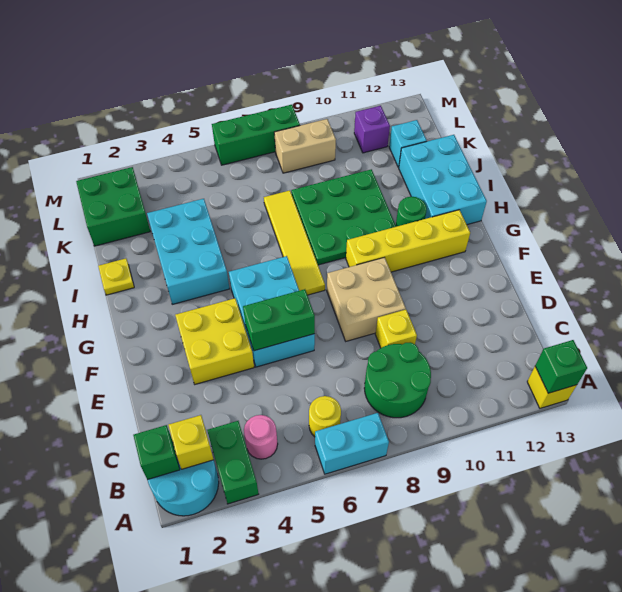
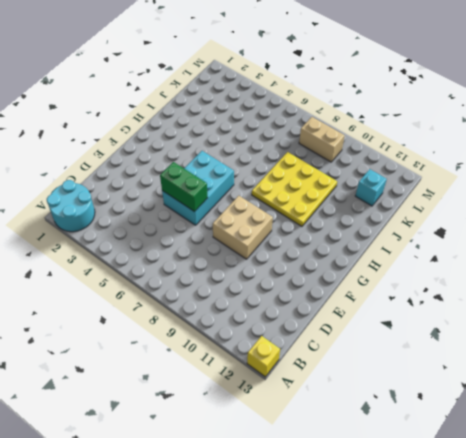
yellow 3x3 plate [252,152,337,226] -> green 3x3 plate [291,169,396,265]
none -> green 1x2 brick [207,421,259,504]
none -> cyan 1x2 brick [315,413,389,474]
none -> pink 1x1 round brick [244,415,278,459]

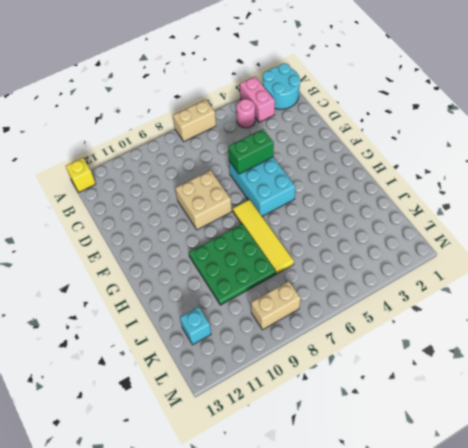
pink 1x2 brick [240,77,275,122] -> green 1x2 brick [207,421,259,504]
tan 1x2 brick [173,100,216,141] -> cyan 1x2 brick [315,413,389,474]
none -> yellow 1x1 round brick [309,396,341,437]
none -> green 2x2 round brick [364,342,431,418]
none -> yellow 1x1 brick [375,310,417,348]

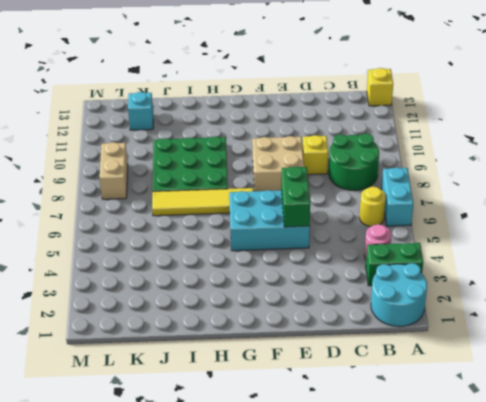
none -> yellow 2x2 brick [175,298,254,384]
none -> yellow 1x4 brick [346,210,470,272]
none -> cyan 2x3 brick [147,199,230,304]

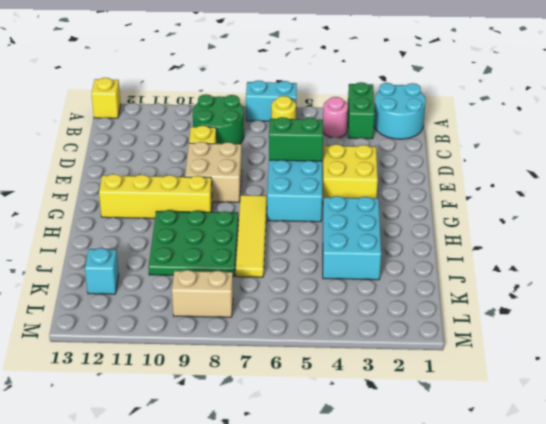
none -> green 1x1 round brick [396,197,427,227]
none -> cyan 2x3 brick [399,135,487,225]
none -> yellow 1x1 plate [98,258,134,295]

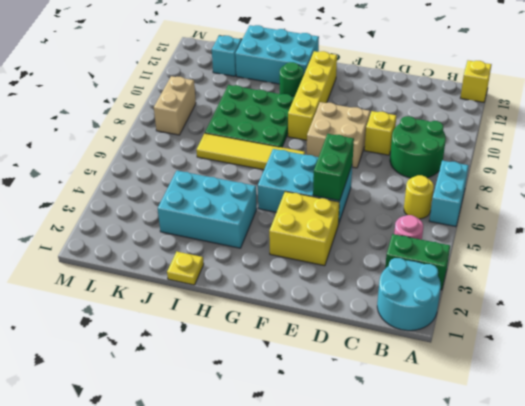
none -> green 2x2 brick [76,167,150,246]
none -> purple 1x1 brick [354,106,390,153]
none -> green 1x3 brick [212,105,300,165]

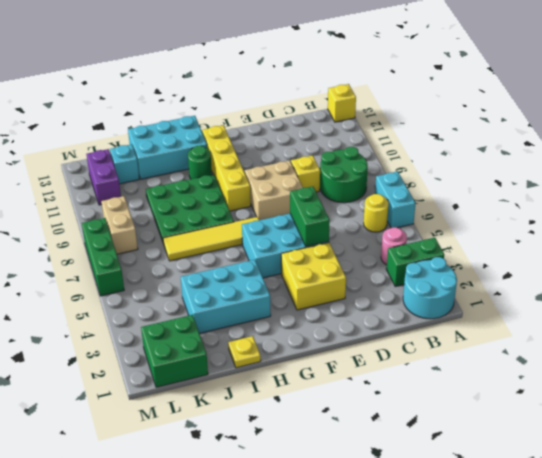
purple 1x2 brick [86,149,121,205] -> purple 1x1 brick [354,106,390,153]
none -> green 1x1 brick [535,340,587,393]
none -> green 1x1 brick [133,425,180,480]
none -> yellow 1x1 brick [169,415,214,469]

